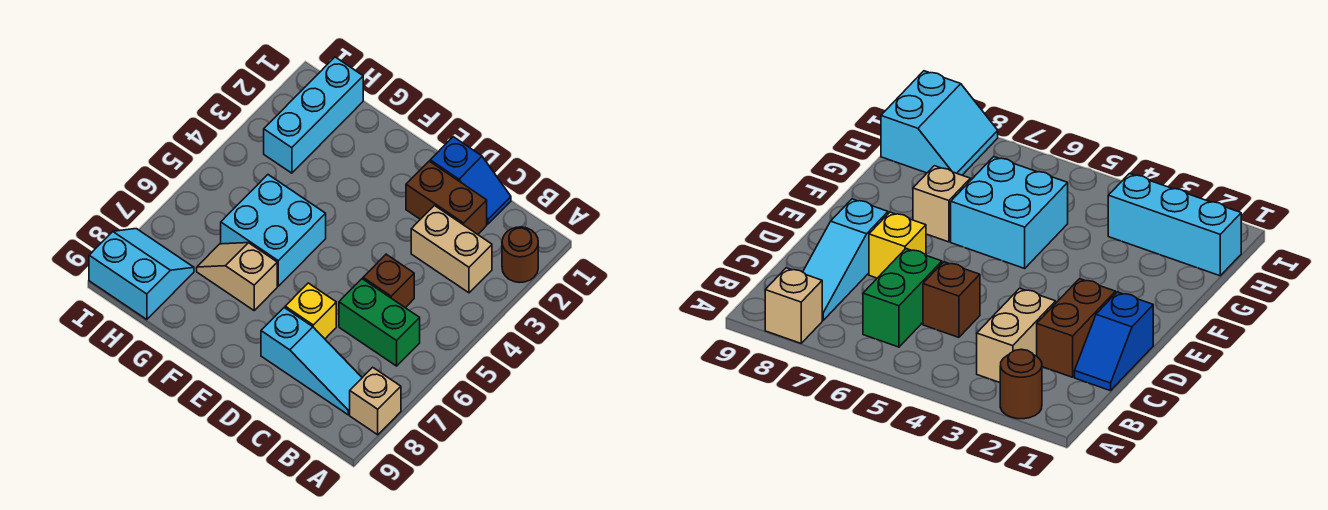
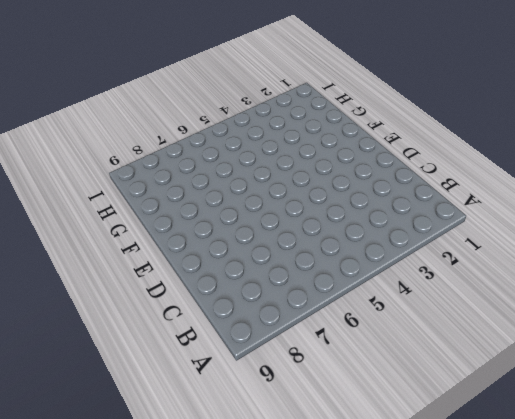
none -> brown 1x1 round brick [502,227,538,283]
none -> tan 1x1 brick [350,367,401,435]
none -> tan 1x2 brick [411,206,492,293]

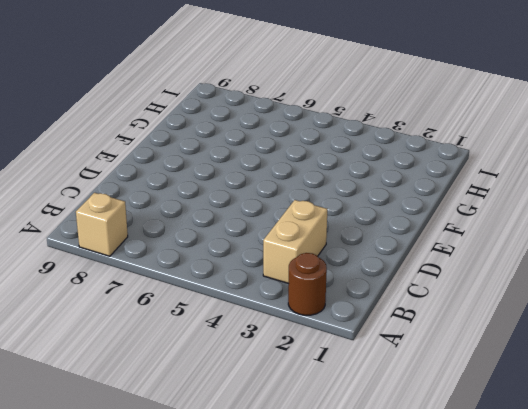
none -> green 1x2 brick [339,279,420,366]
none -> cyan 1x3 slope [261,308,362,415]
none -> blue 1x2 slope [430,137,511,224]

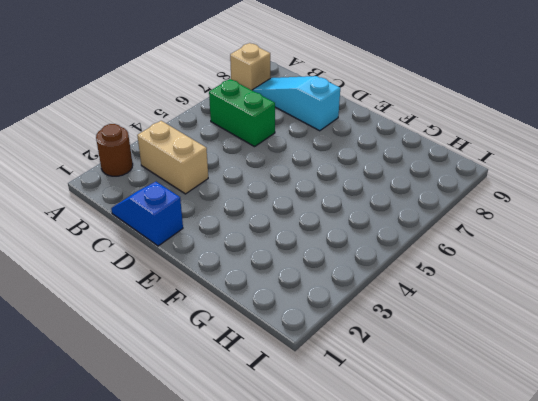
none -> brown 1x2 brick [406,161,487,234]
none -> brown 1x1 brick [363,254,414,308]
none -> yellow 1x1 brick [285,283,336,339]

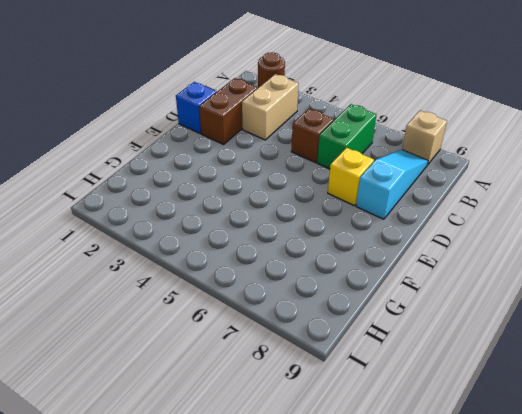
none -> cyan 2x2 brick [221,175,326,286]
none -> tan 1x2 slope [197,243,277,310]
none -> cyan 1x3 brick [264,57,363,173]

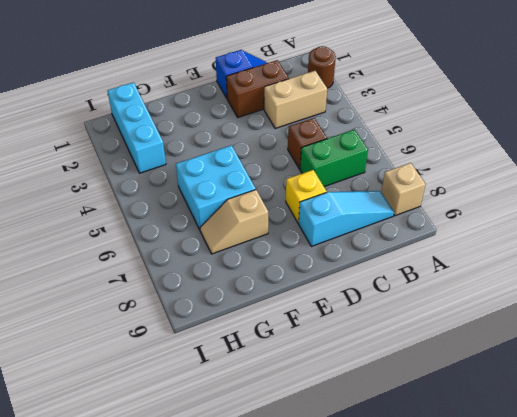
none -> cyan 2x2 slope [89,229,194,320]

